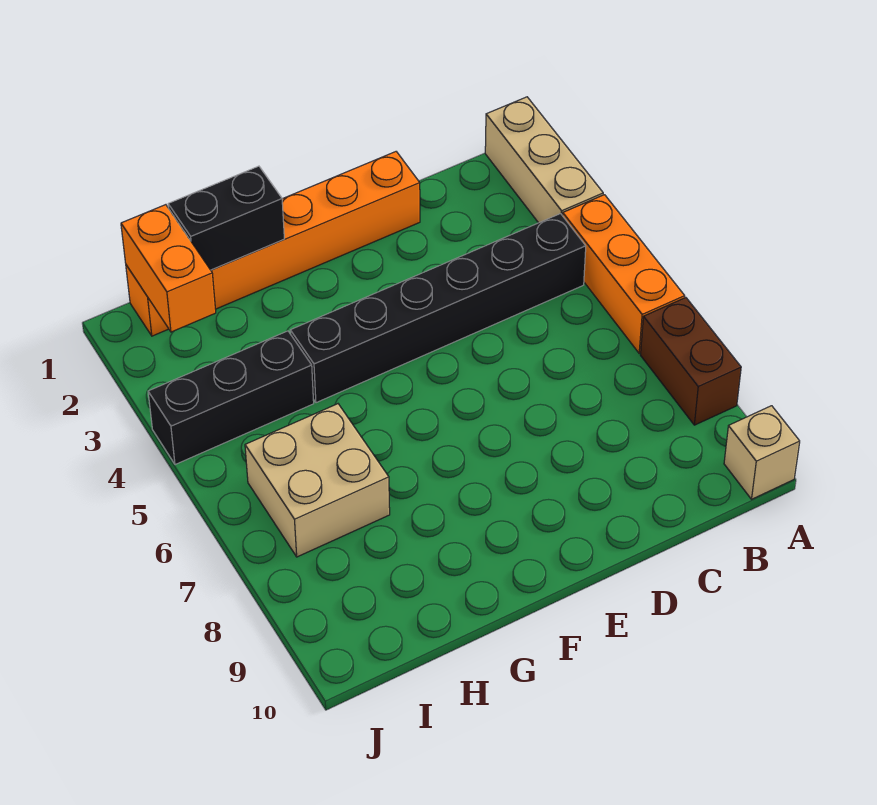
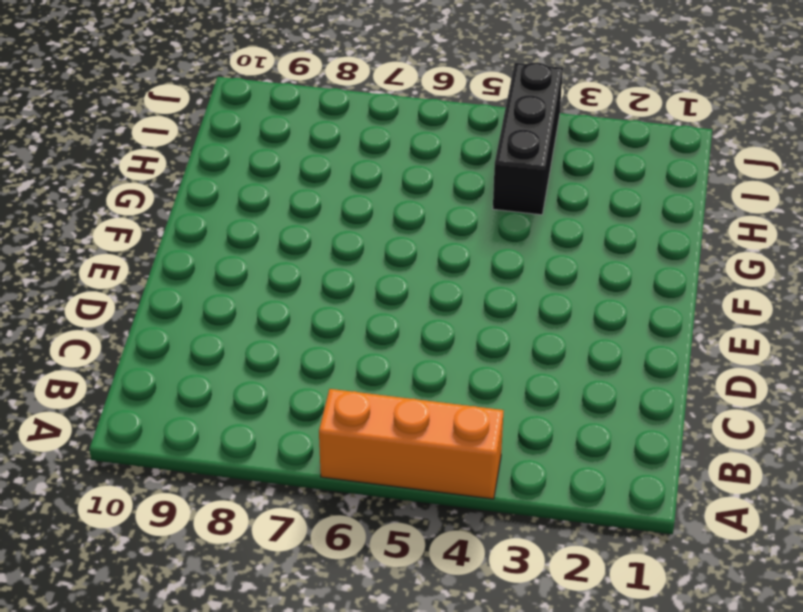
none -> tan 1x3 brick [485,97,603,223]
none -> brown 1x2 brick [641,298,741,425]

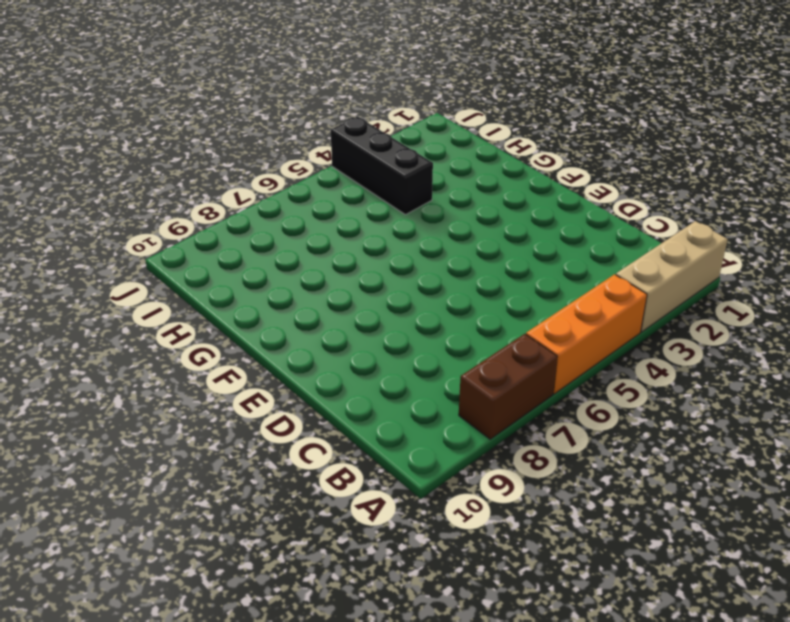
none -> tan 1x1 brick [724,406,800,499]
none -> black 1x6 brick [290,214,586,403]

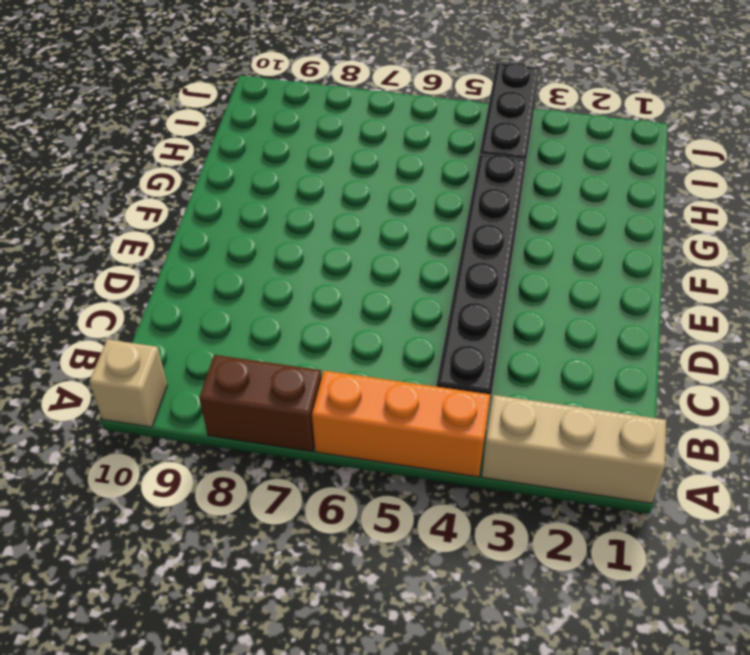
none -> orange 1x6 brick [126,152,420,336]
none -> tan 2x2 brick [245,404,390,557]

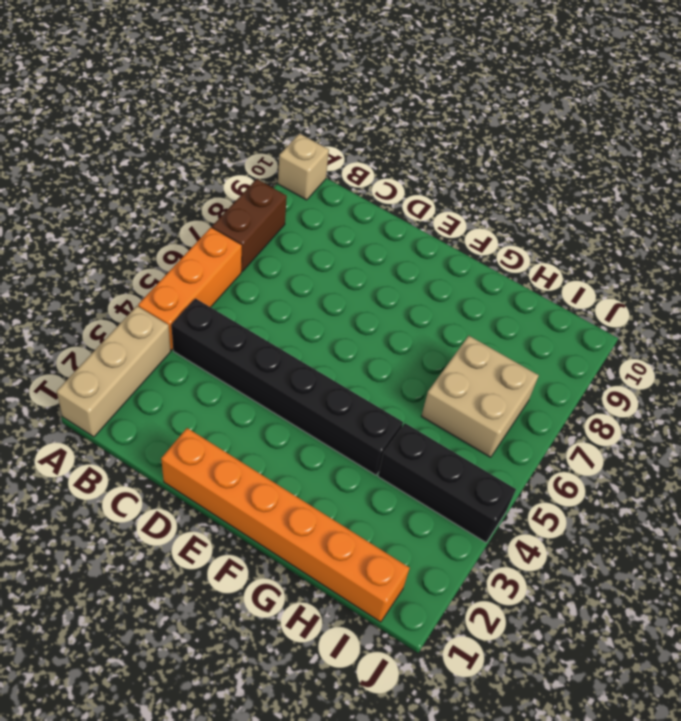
none -> black 1x2 brick [168,166,284,270]
none -> orange 1x2 brick [121,205,216,332]

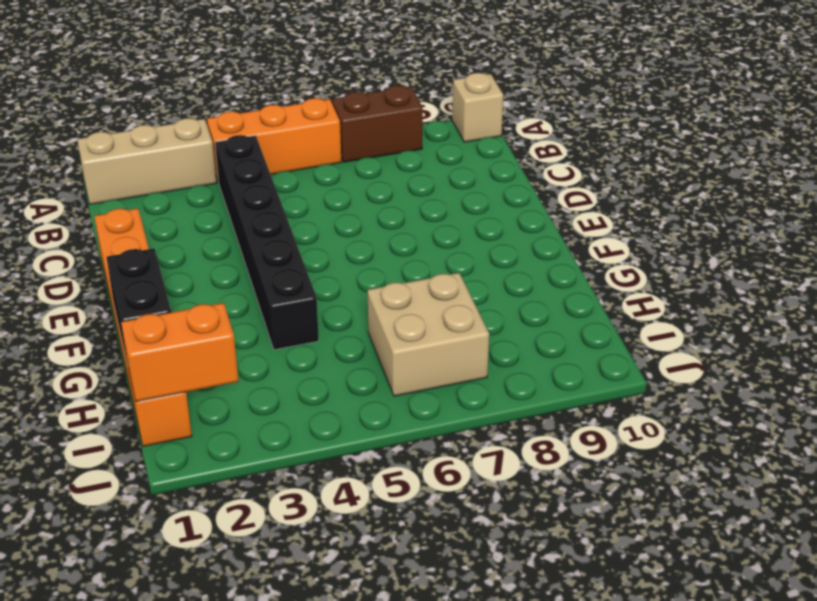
none -> black 1x3 brick [148,331,314,465]

